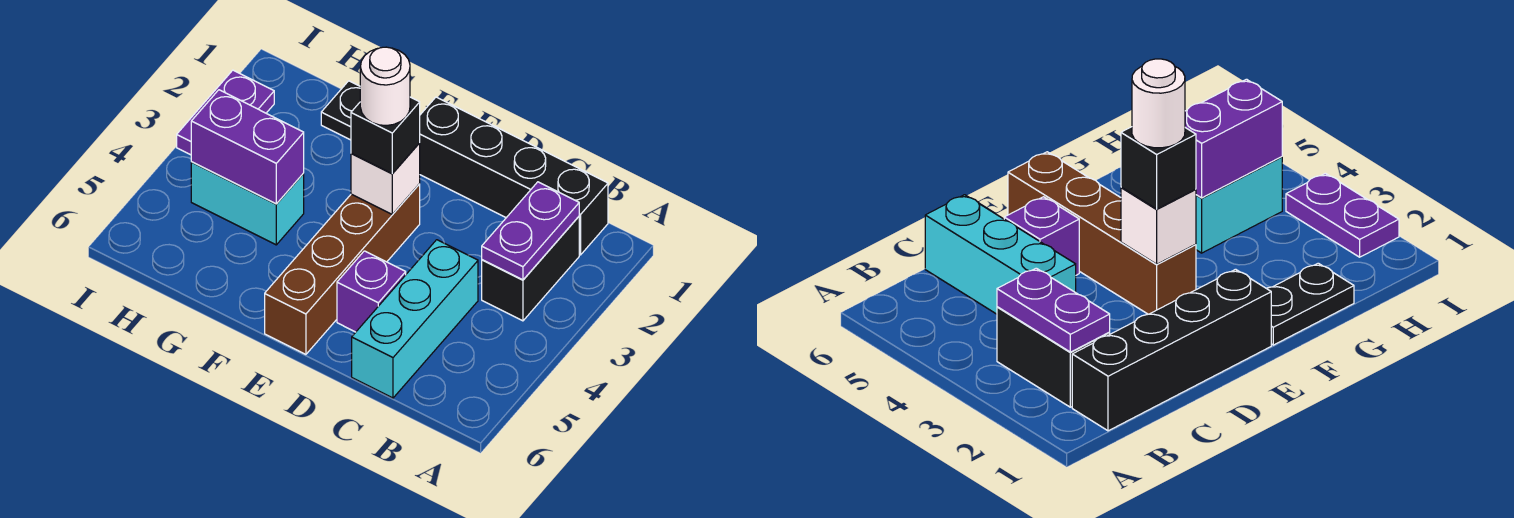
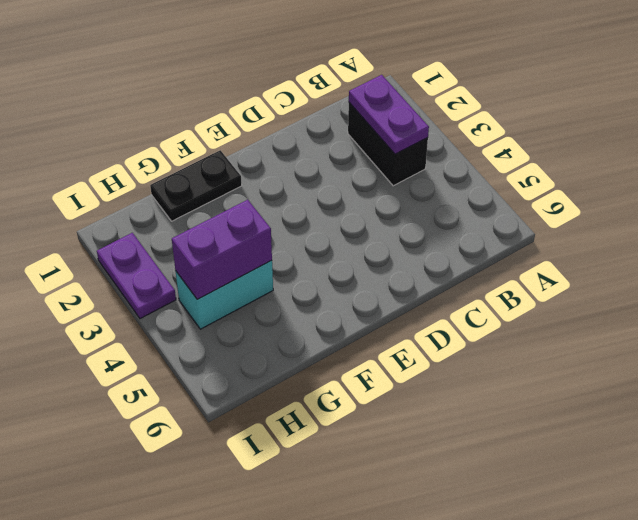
none -> black 1x4 brick [420,97,608,255]
none -> cyan 1x3 brick [352,240,478,398]
none -> purple 1x1 brick [337,251,406,332]

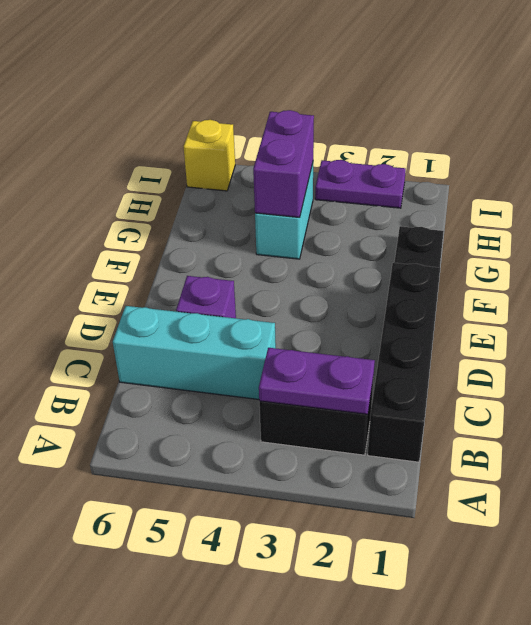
yellow 1x1 brick [183,120,235,191] -> none
none -> brown 1x4 brick [265,184,420,354]
none -> white 1x1 brick [351,143,420,214]
none -> black 1x1 brick [351,97,420,174]

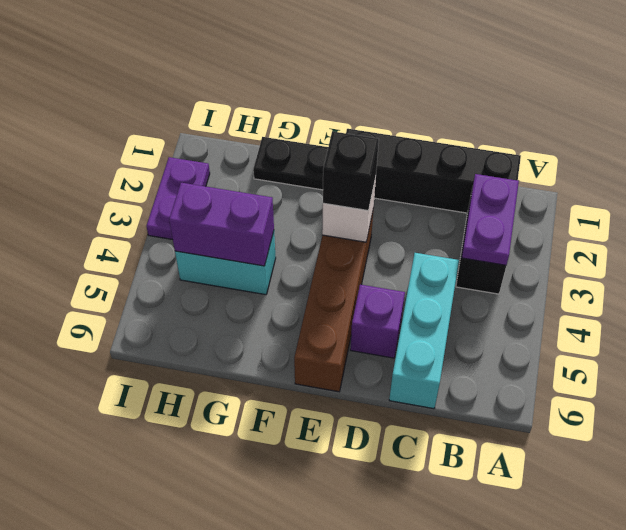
none -> white 1x1 round brick [360,47,410,126]

